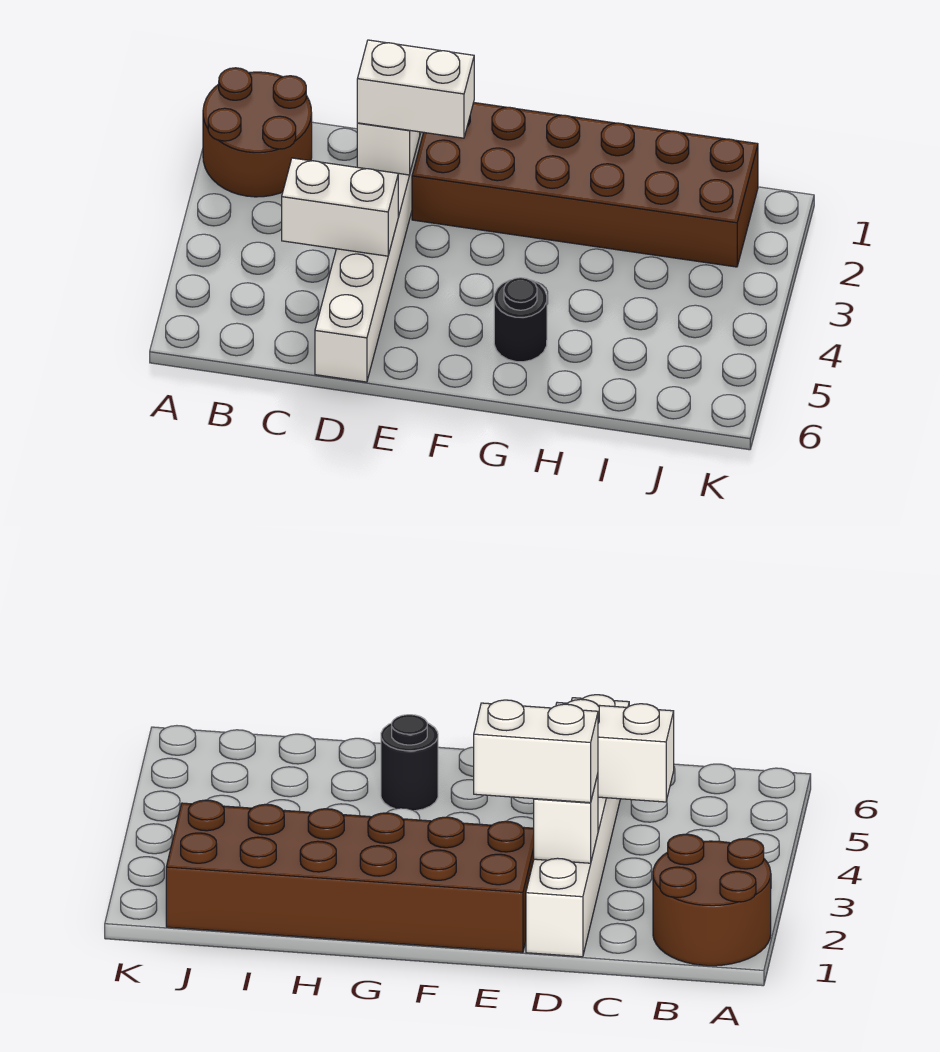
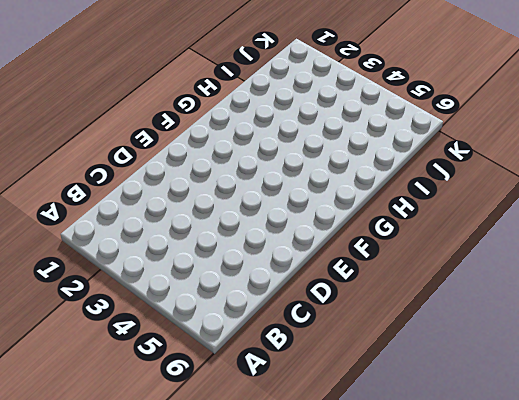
none -> brown 2x2 round brick [203,68,312,197]
none -> white 1x6 brick [315,132,423,382]

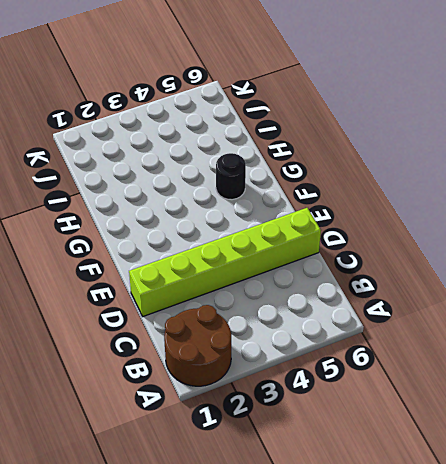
lime 1x6 brick [129,208,321,316] -> white 1x6 brick [315,132,423,382]
none -> brown 2x6 brick [412,103,758,267]
none -> white 1x2 brick [282,158,398,256]

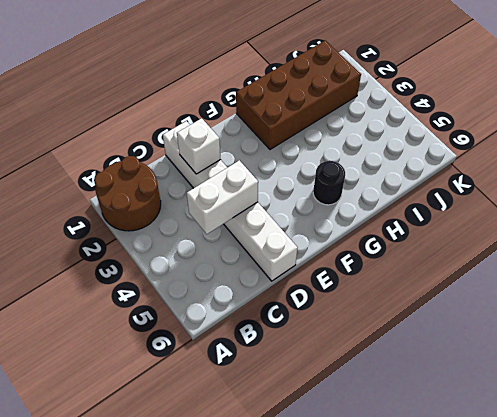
brown 2x4 brick [236,40,361,149] -> brown 2x6 brick [412,103,758,267]
none -> white 1x2 brick [357,40,474,138]

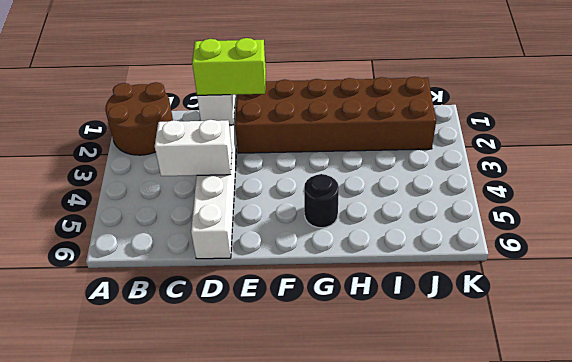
lime 1x2 brick [192,38,266,95] -> white 1x2 brick [357,40,474,138]

